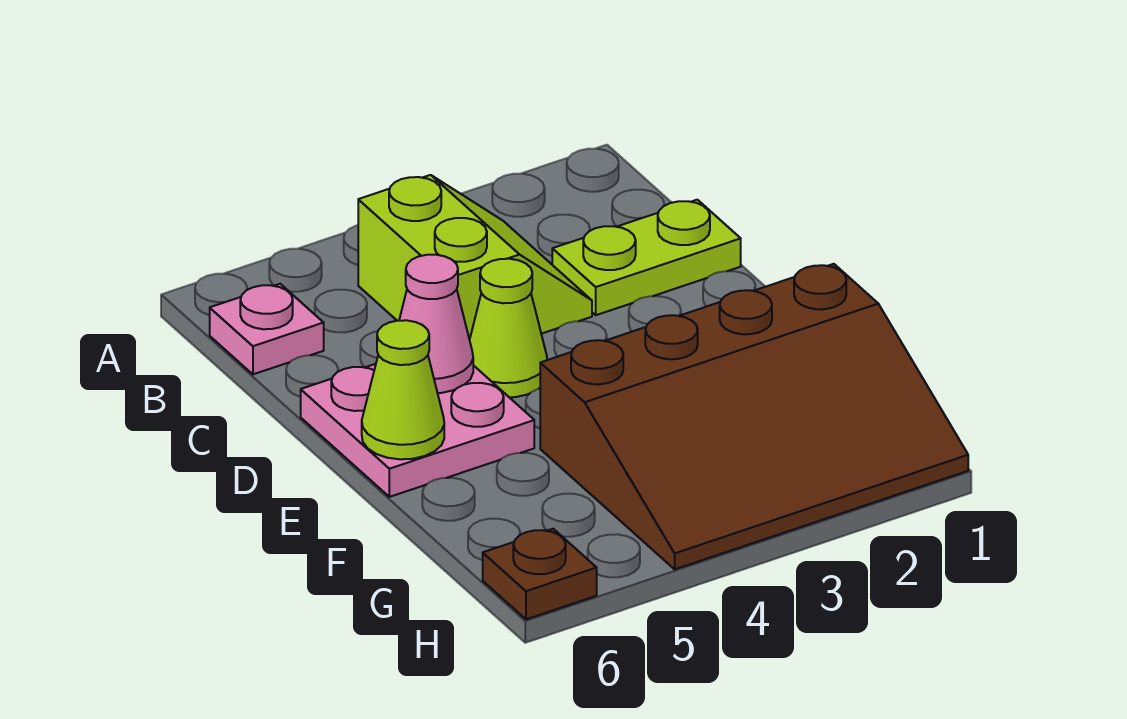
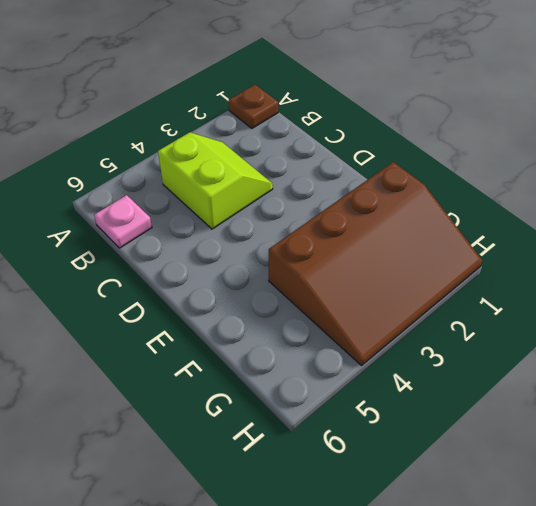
brown 1x1 plate [229,85,278,128] -> brown 1x1 plate moved to [483,529,597,619]
none -> lime 1x2 plate [552,200,741,315]
none -> lime 1x1 cone [470,259,547,397]

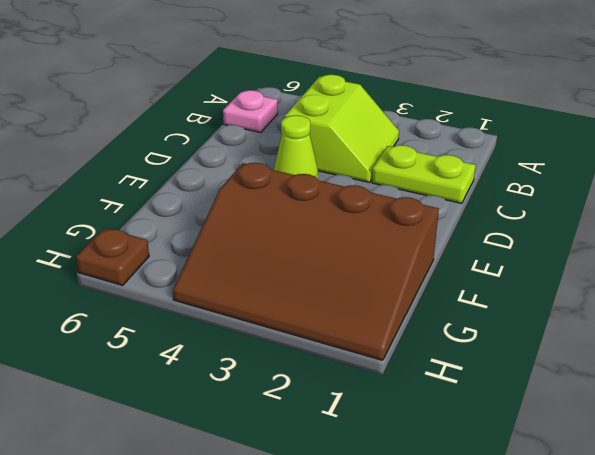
none -> pink 2x2 plate [301,364,534,497]
none -> pink 1x1 cone [399,255,473,393]

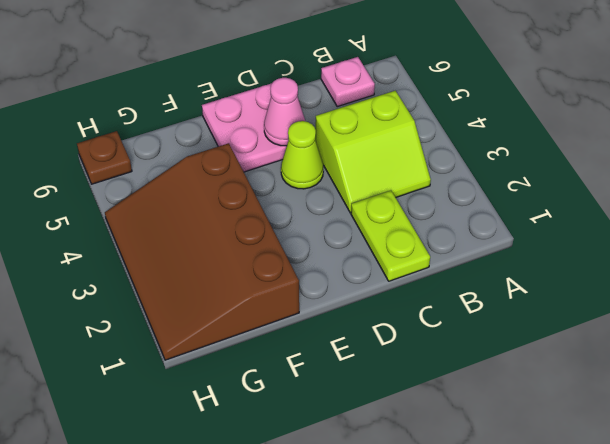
none -> lime 1x1 cone [362,320,444,459]

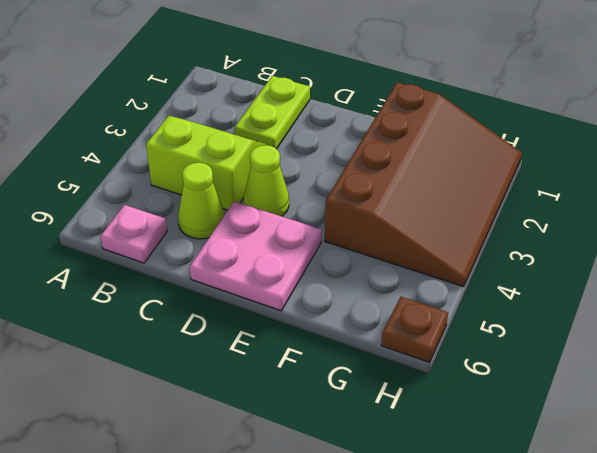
lime 1x1 cone [178,163,224,239] -> lime 1x1 cone moved to [362,320,444,459]
none -> pink 1x1 cone [399,255,473,393]

